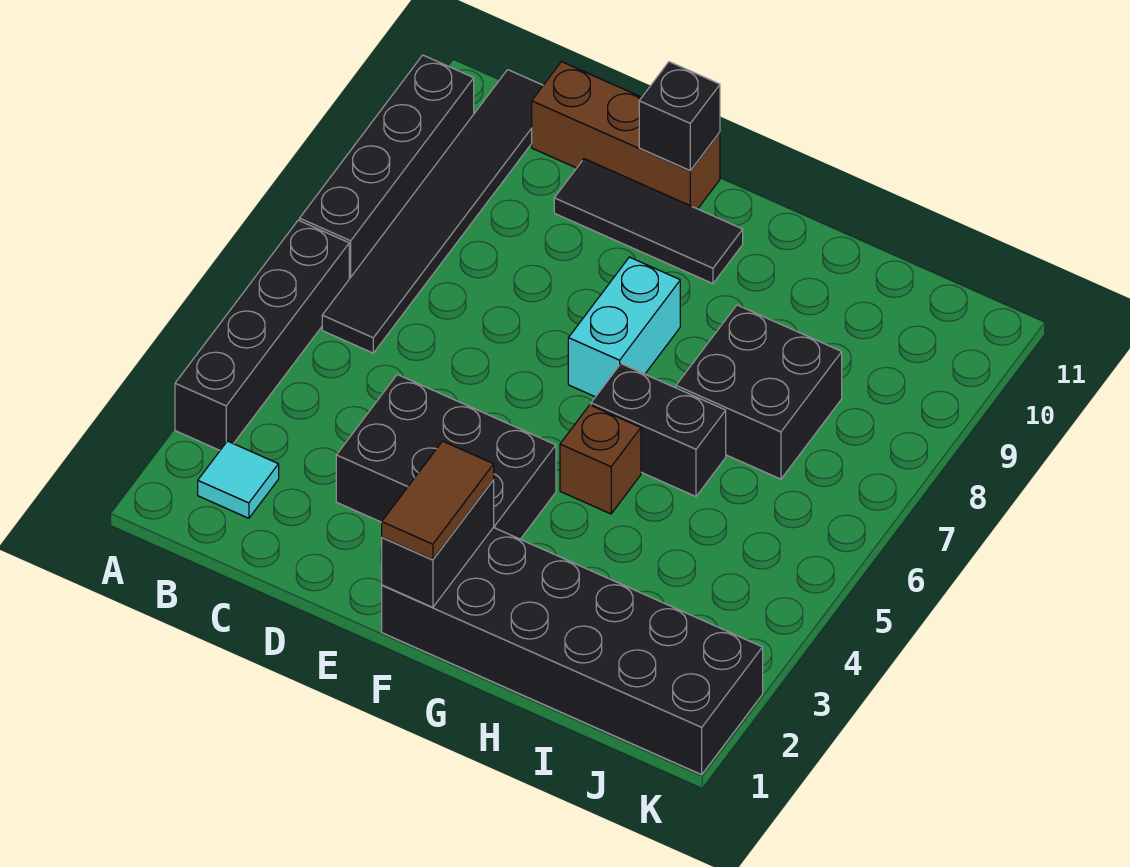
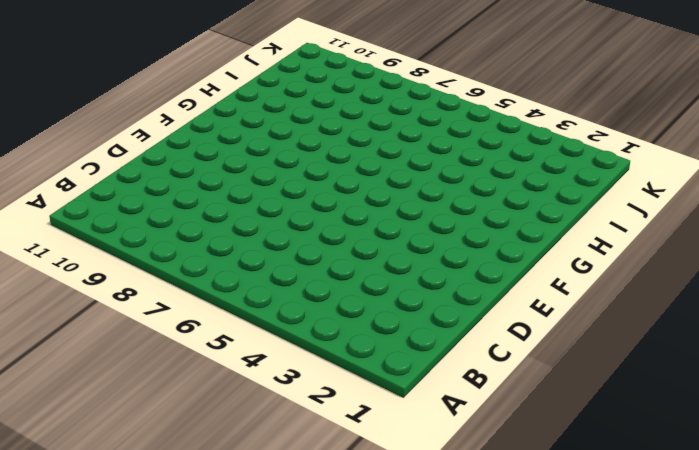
none -> black 1x4 brick [175,220,349,450]
none -> black 1x4 brick [300,55,474,279]
none -> cyan 1x1 tile [198,441,279,518]

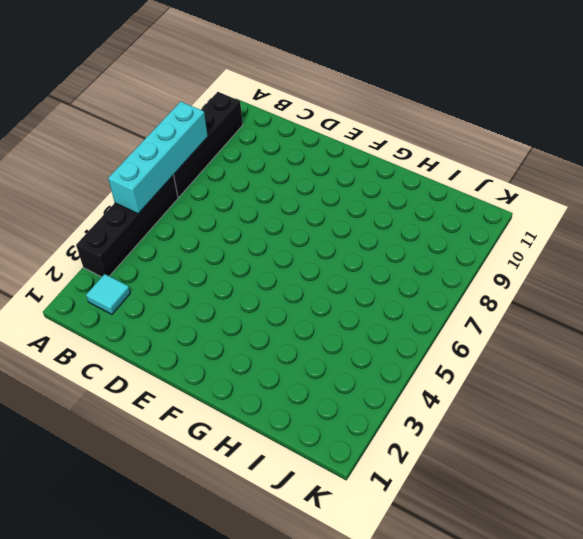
cyan 1x4 brick [108,102,208,214] -> none
none -> black 1x6 tile [322,70,543,353]
none -> brown 1x3 brick [532,62,720,209]
none -> black 2x3 brick [336,375,556,539]

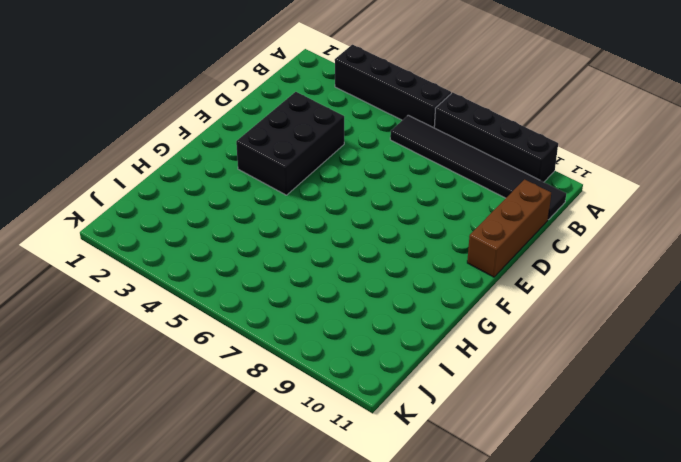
none -> cyan 1x1 tile [198,441,279,518]
none -> black 1x3 tile [554,159,743,284]
none -> black 2x6 brick [382,527,763,775]

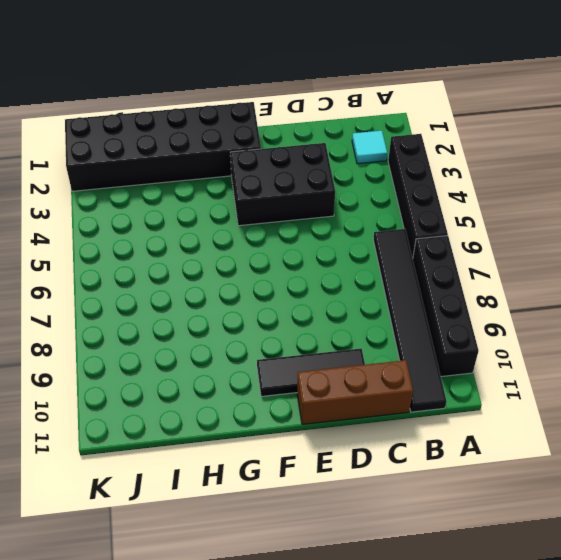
none -> cyan 1x2 brick [568,257,680,397]
none -> brown 1x1 brick [560,405,641,514]
none -> black 1x2 brick [591,364,726,496]

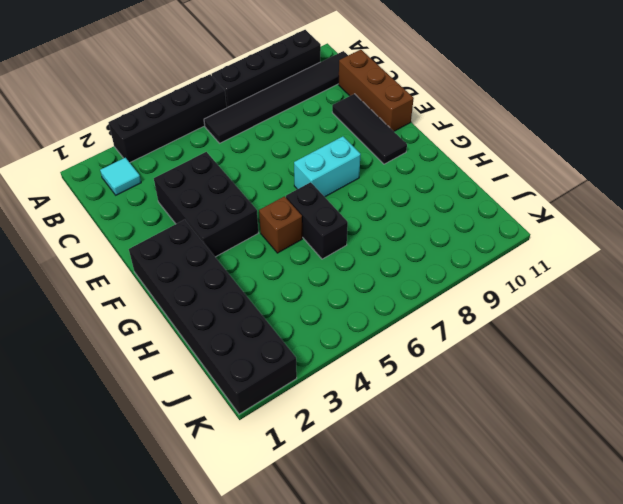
none -> black 2x2 brick [676,305,842,479]
none -> black 1x1 brick [639,62,720,171]
none -> black 1x2 brick [382,480,494,607]

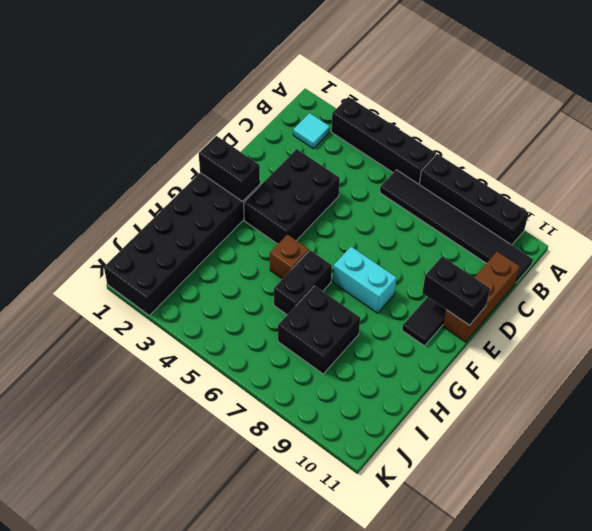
black 1x2 brick [422,256,490,325] -> black 1x1 brick [639,62,720,171]
none -> brown 1x2 tile [382,441,494,560]

